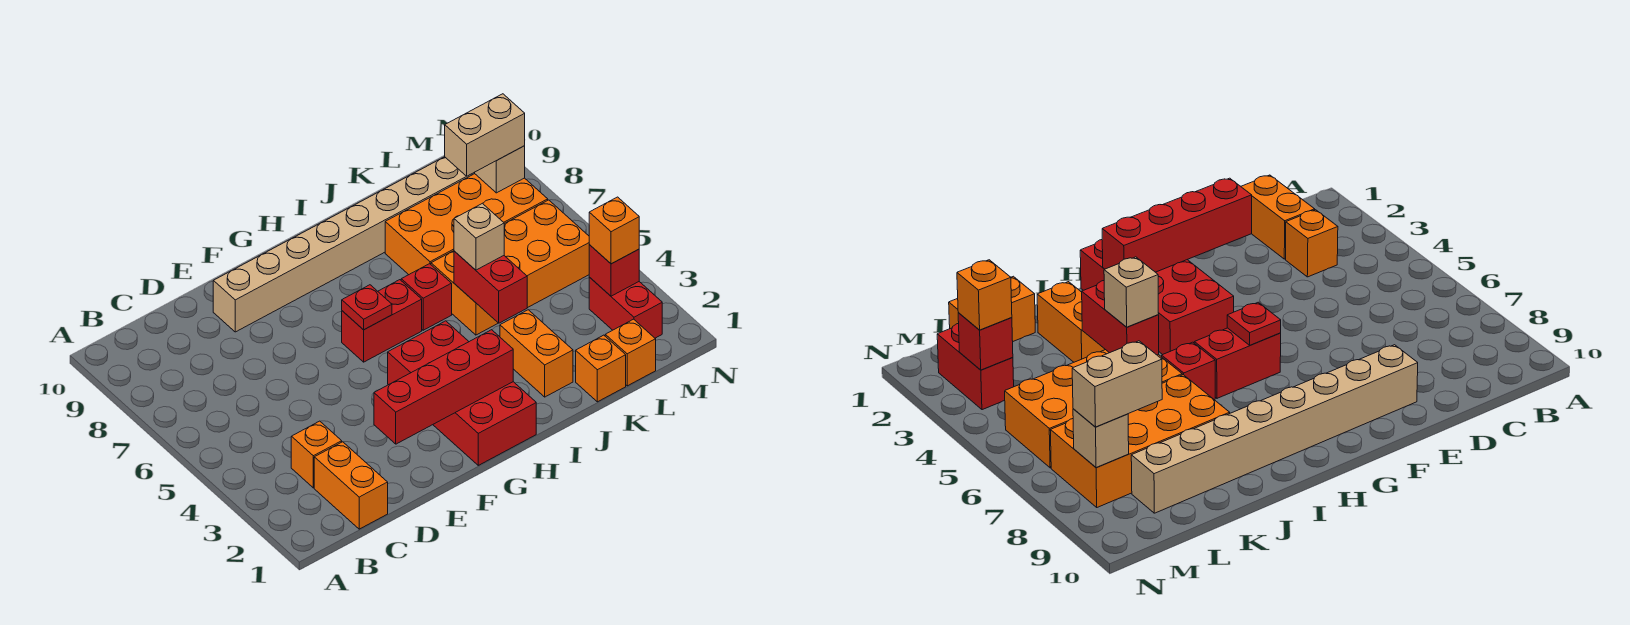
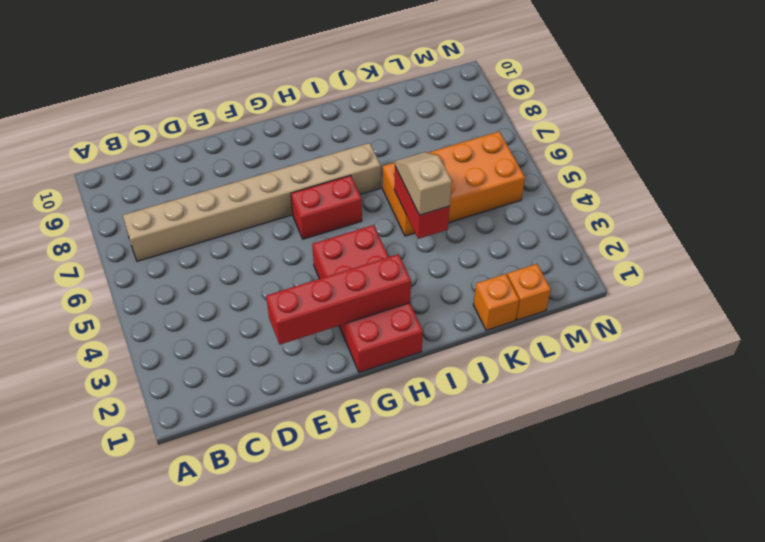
tan 1x8 brick [123,143,381,261] -> tan 1x8 brick moved to [213,157,472,332]
tan 1x2 slope [395,152,452,215] -> tan 1x1 brick [454,203,504,270]
none -> orange 1x2 brick [314,442,388,529]
none -> orange 1x1 brick [291,421,342,488]
none -> red 1x1 brick [401,264,452,330]

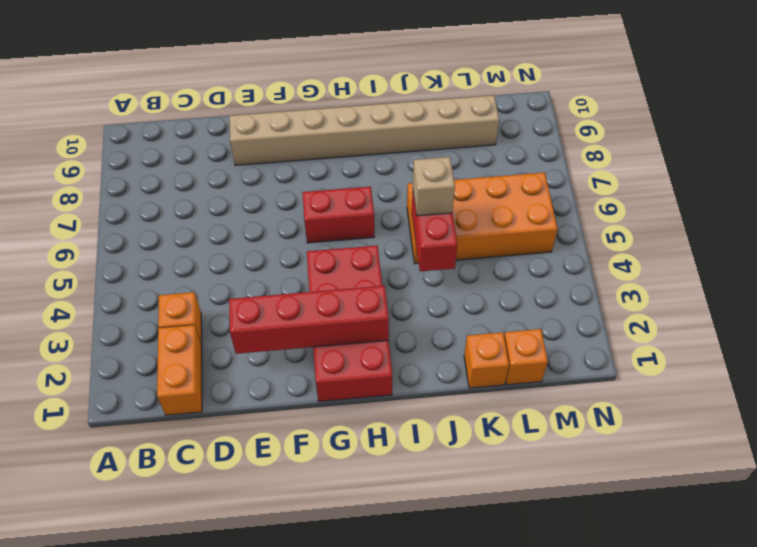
none -> red 1x1 brick [401,264,452,330]
none -> orange 1x2 brick [500,310,573,397]
none -> orange 2x4 brick [385,174,548,275]

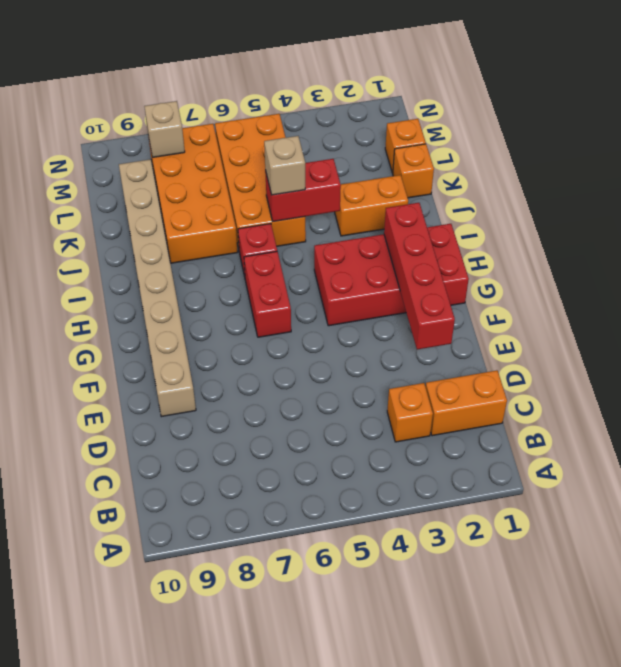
none -> red 1x2 brick [589,277,662,338]
none -> red 1x1 plate [342,285,392,330]
none -> red 1x1 brick [589,245,639,296]

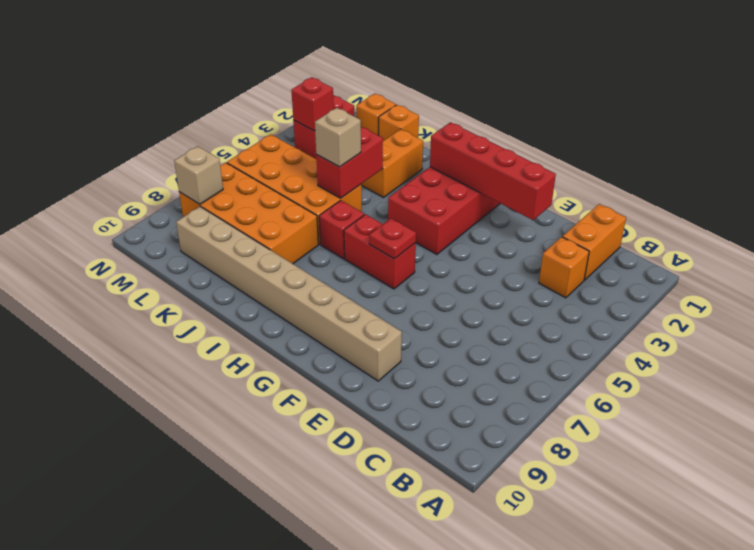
none -> tan 1x2 brick [445,94,525,176]
none -> orange 1x1 brick [589,197,639,264]

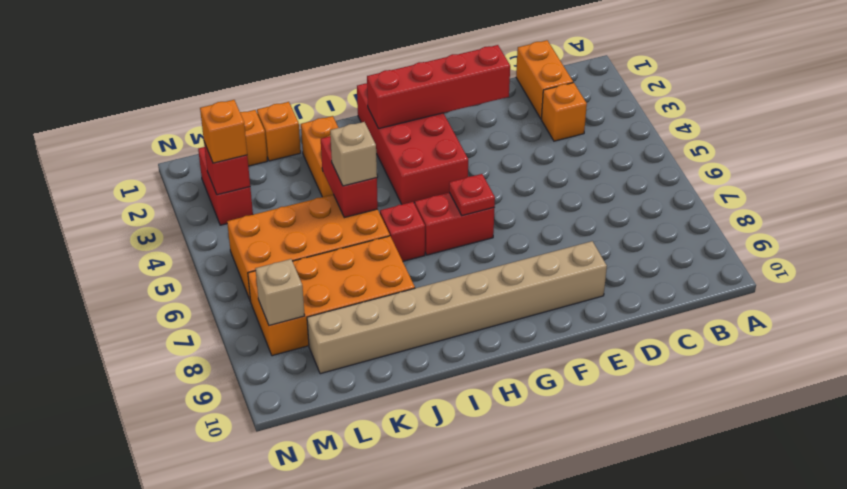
none -> tan 1x2 brick [445,94,525,176]

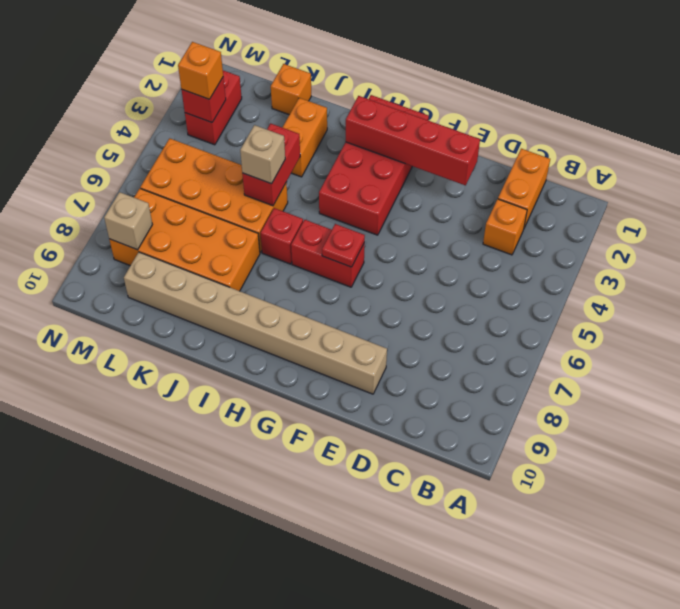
none -> orange 1x1 brick [605,319,656,386]
none -> tan 1x2 brick [445,94,525,176]

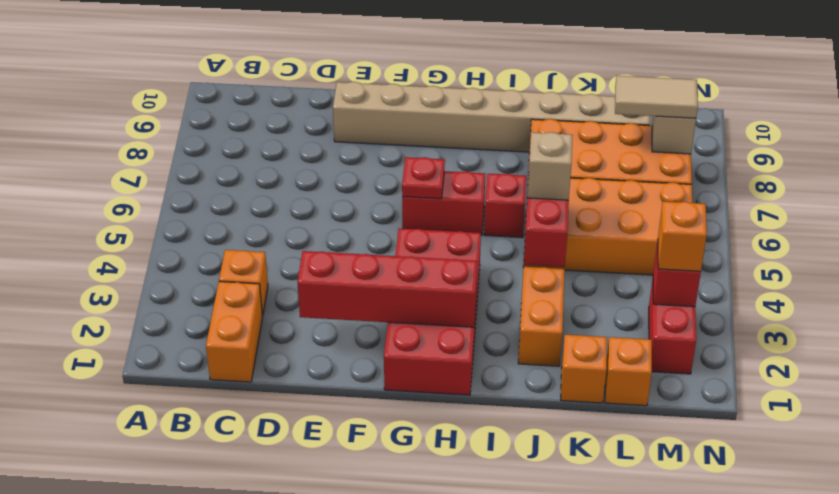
tan 1x2 tile [615,76,698,118] -> tan 1x2 brick [445,94,525,176]

